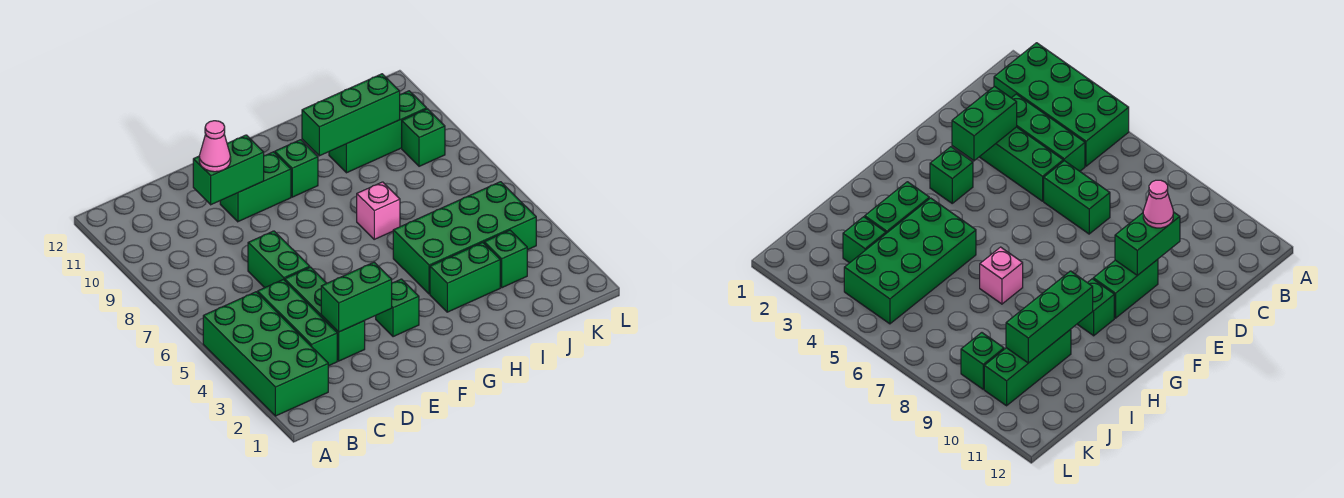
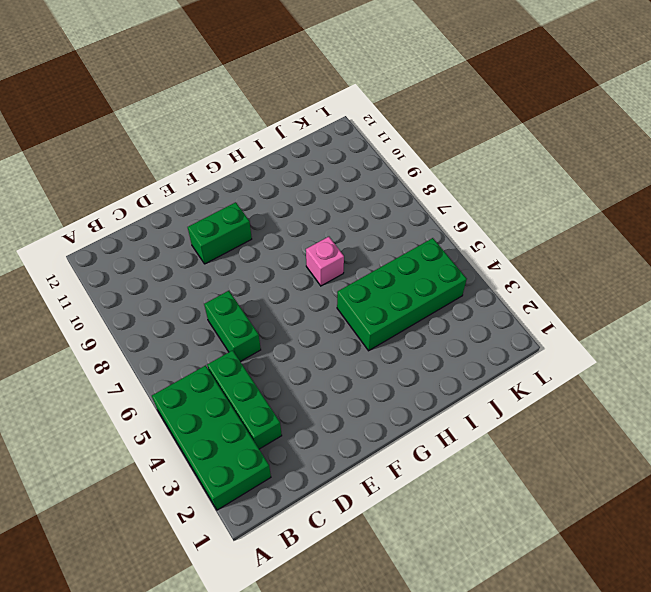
none -> green 1x3 brick [285,267,365,361]
none -> green 1x1 brick [376,279,419,337]
none -> green 1x1 brick [275,140,318,197]

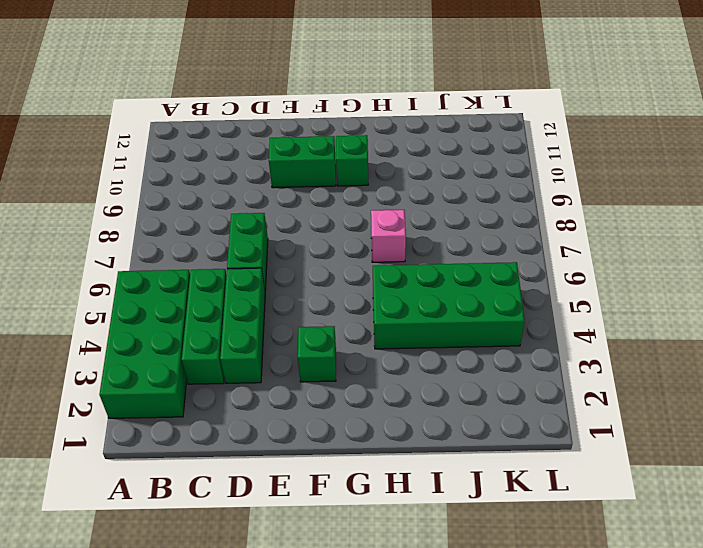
none -> green 1x2 brick [430,242,500,312]
none -> green 1x3 brick [329,91,427,173]
none -> green 1x1 brick [484,230,527,288]

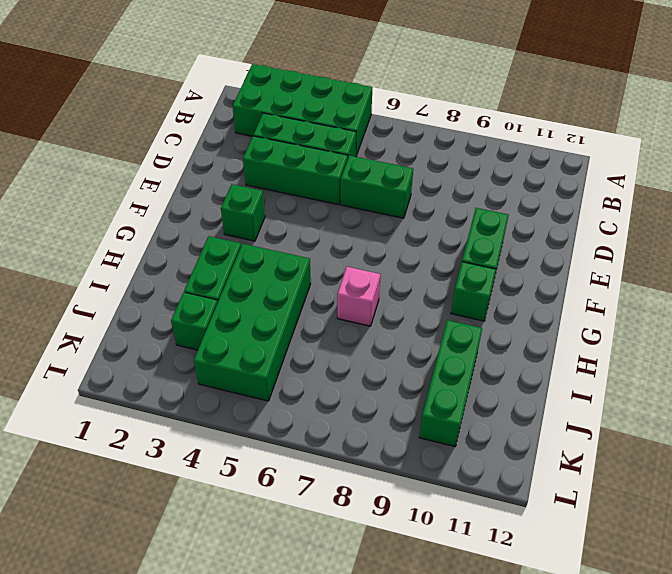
none -> green 1x1 brick [402,109,445,166]
none -> green 1x2 brick [321,262,392,332]
none -> green 1x2 brick [193,135,264,205]

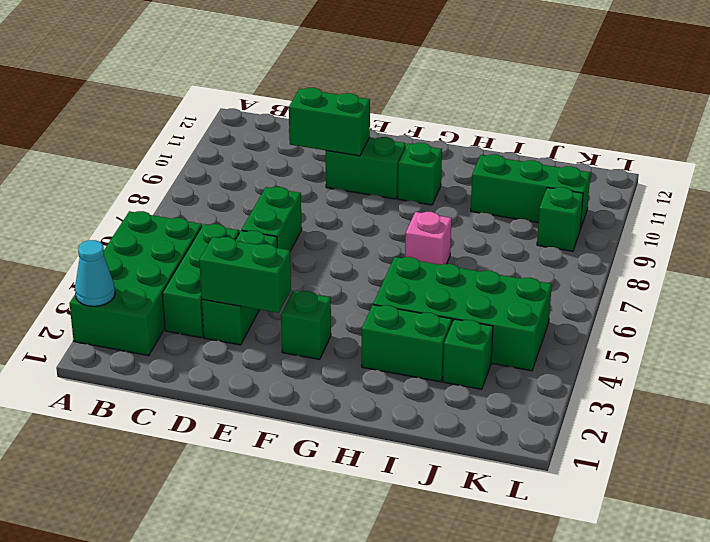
cyan 1x1 cone [75,240,115,306] -> none
none -> green 1x3 brick [302,74,400,156]
none -> pink 1x1 cone [199,121,231,172]

